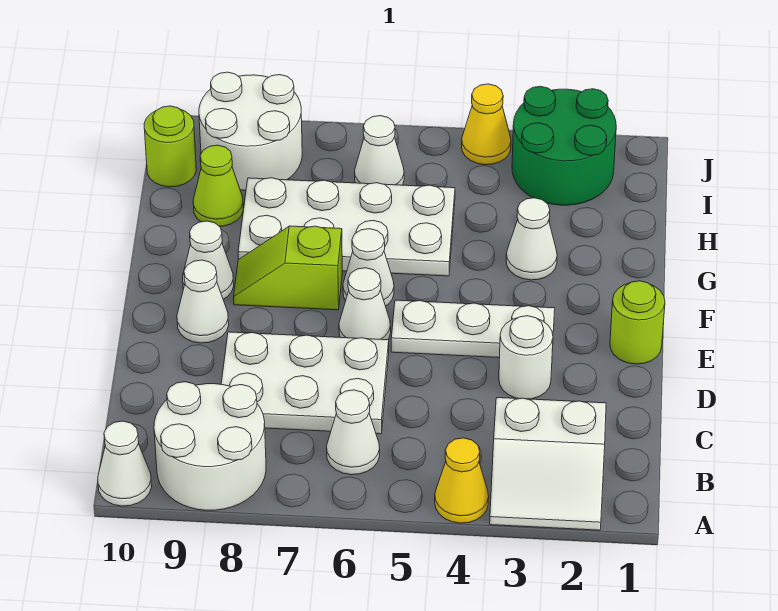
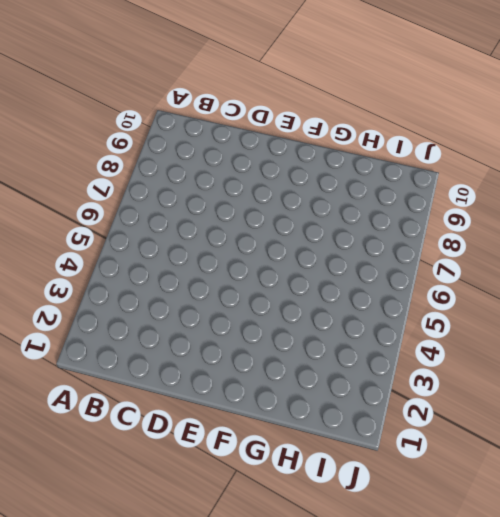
none -> white 2x2 slope [490,398,606,530]
none -> yellow 1x1 cone [435,438,489,523]
none -> white 2x2 round brick [154,382,266,510]

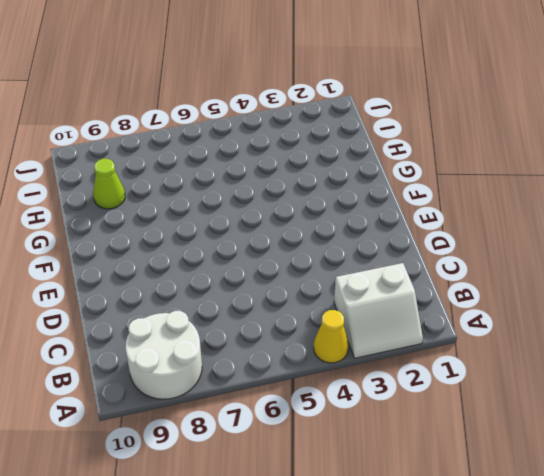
none -> white 1x1 cone [98,421,152,506]
none -> white 1x1 cone [327,390,380,475]
none -> white 2x3 plate [221,332,389,434]

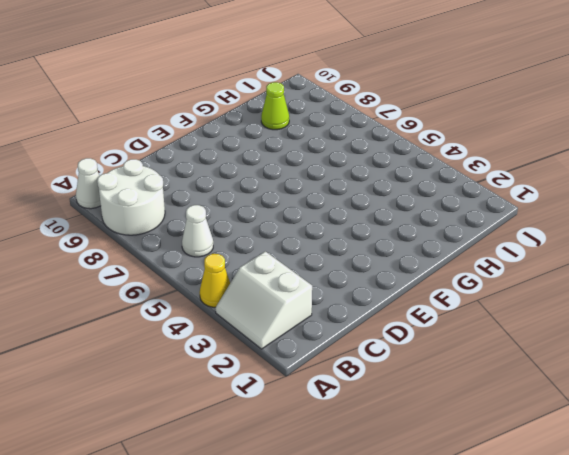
none -> white 2x3 plate [221,332,389,434]
none -> white 1x1 round brick [499,316,553,399]
none -> lime 1x1 round brick [610,281,665,364]

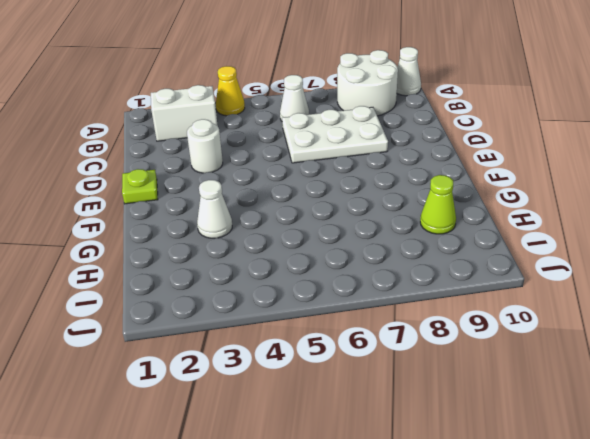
lime 1x1 plate [122,169,158,204] -> lime 1x1 round brick [610,281,665,364]
none -> white 1x3 plate [391,300,555,358]
none -> white 1x1 cone [339,268,391,340]
none -> white 1x1 cone [177,260,229,343]

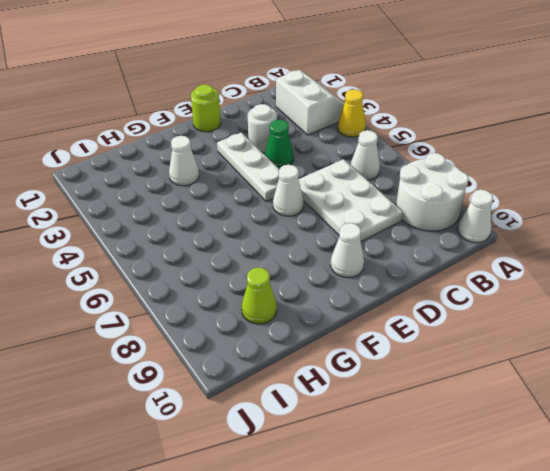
green 1x1 cone [265,120,294,169] -> none
none -> white 1x1 cone [343,229,394,306]
none -> lime 1x2 slope [234,226,342,310]
none -> white 1x1 cone [183,221,234,299]

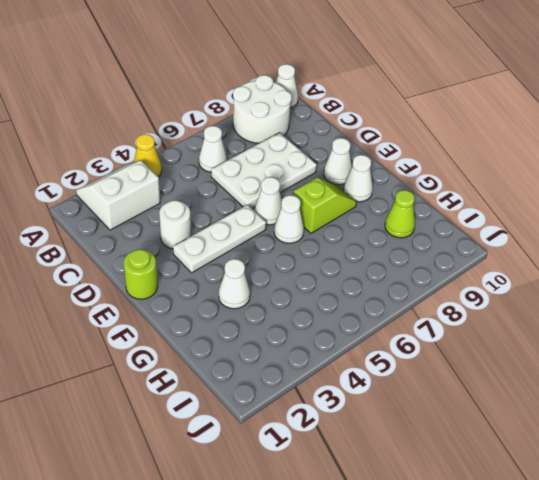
none -> white 2x4 plate [238,178,455,276]
none -> green 2x2 round brick [512,86,616,205]
none -> white 1x1 cone [355,116,404,185]

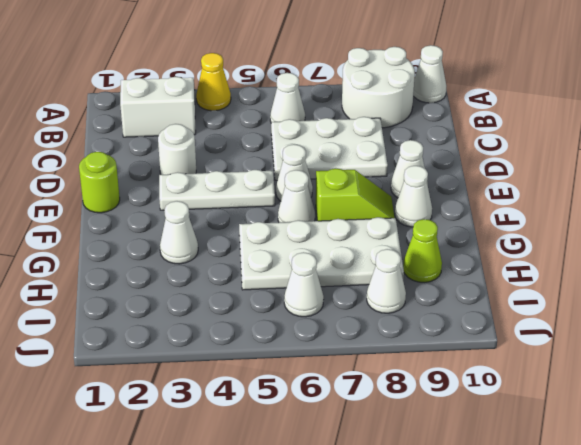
white 1x1 cone [367,249,406,313] -> white 2x2 round brick [199,72,302,190]
none -> green 2x2 round brick [512,86,616,205]
none -> lime 1x1 round brick [144,106,196,187]
none -> yellow 1x1 cone [462,84,511,165]

